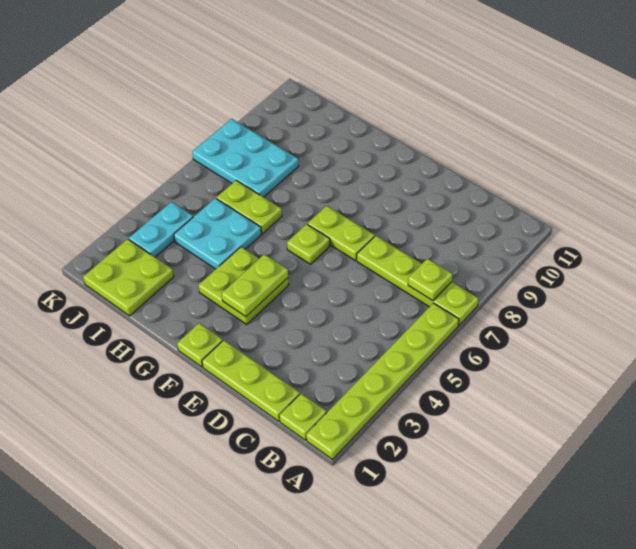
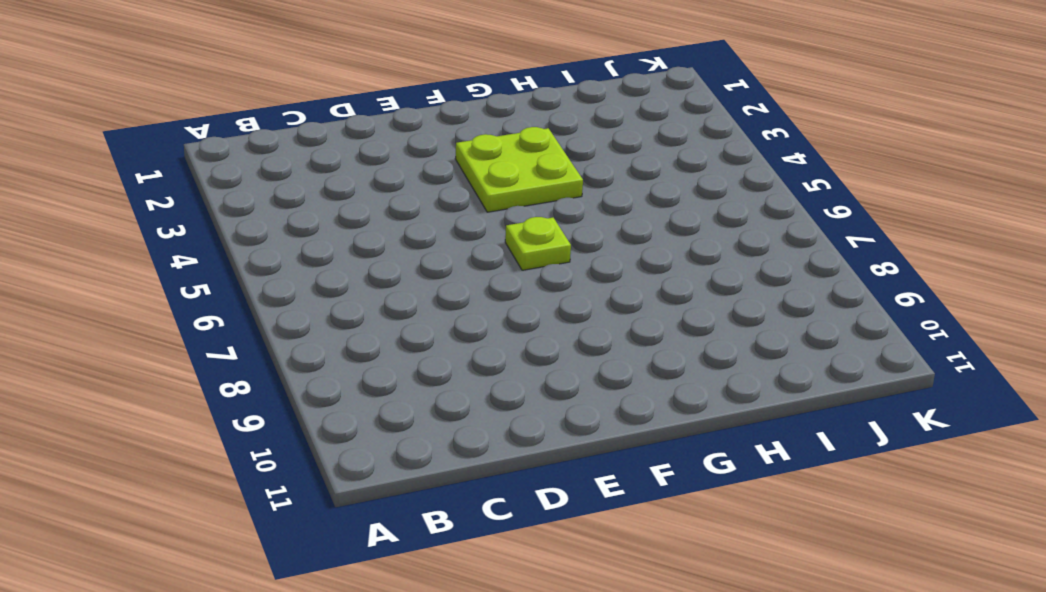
none -> lime 1x6 plate [306,303,459,459]
none -> lime 1x4 plate [357,236,479,325]
none -> lime 1x1 plate [279,394,327,440]

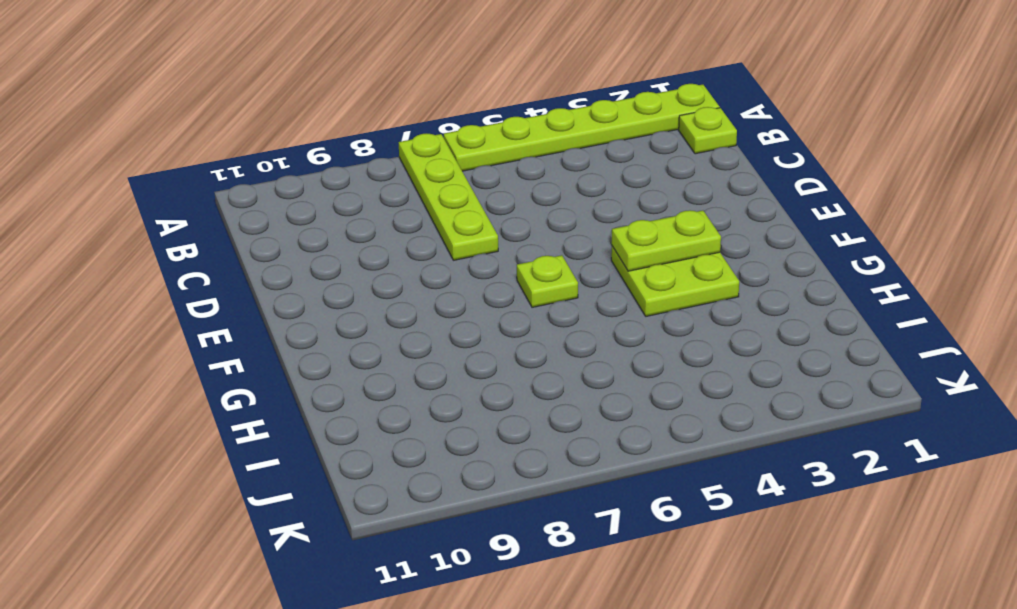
none -> lime 1x3 plate [202,340,300,421]
none -> lime 1x2 plate [308,206,375,261]
none -> lime 1x1 plate [177,323,223,367]

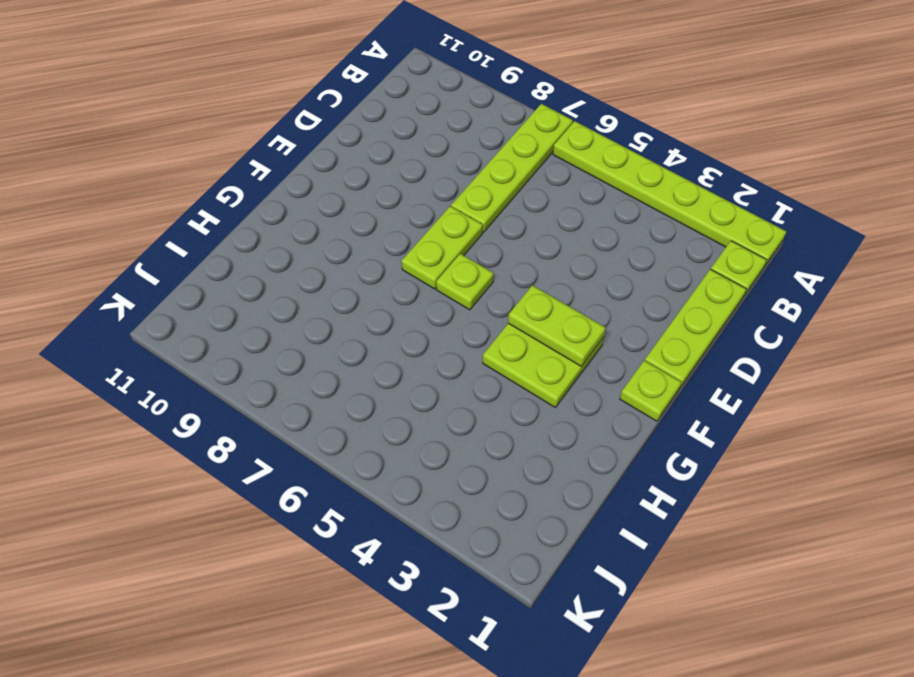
none -> cyan 2x2 plate [174,198,261,269]
none -> lime 1x2 plate [216,180,282,234]
none -> lime 2x2 plate [83,239,174,316]

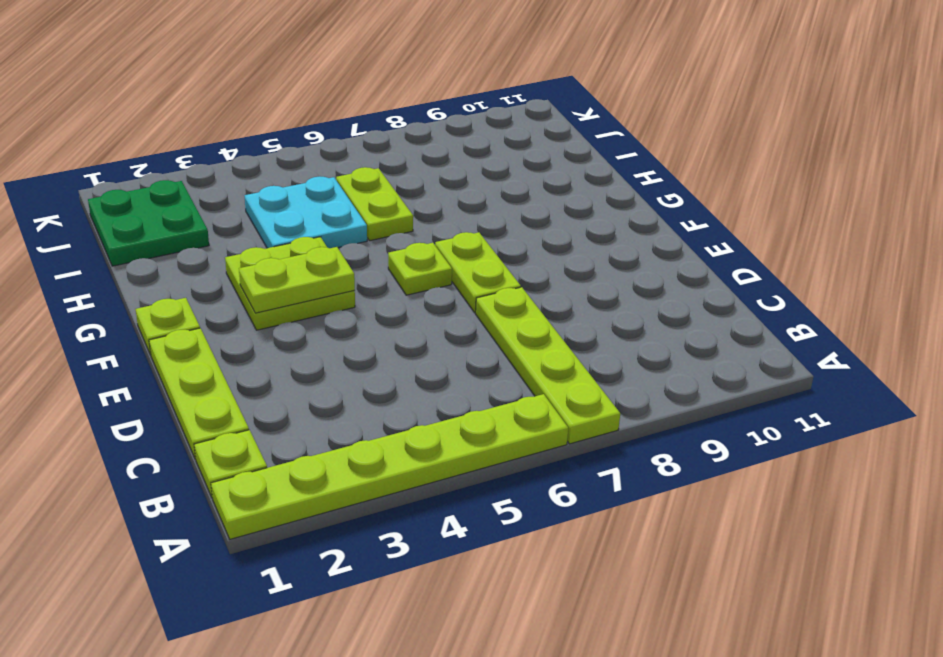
green 2x2 plate [88,180,209,266] -> lime 2x2 plate [83,239,174,316]
none -> cyan 2x3 plate [192,119,298,197]
none -> cyan 1x2 plate [129,202,193,257]
none -> lime 1x1 plate [408,259,453,301]

